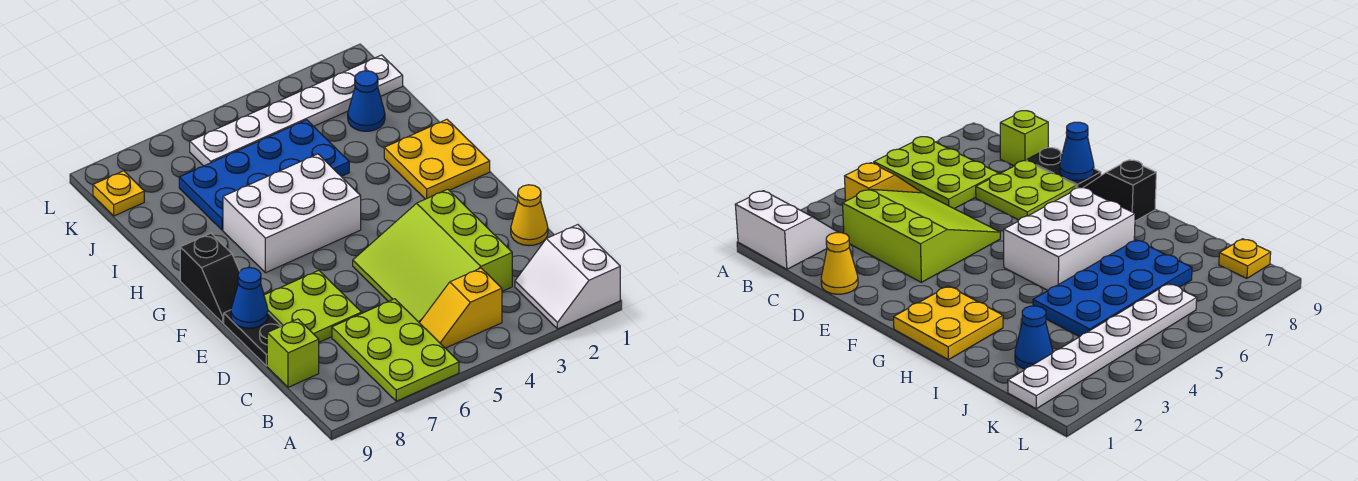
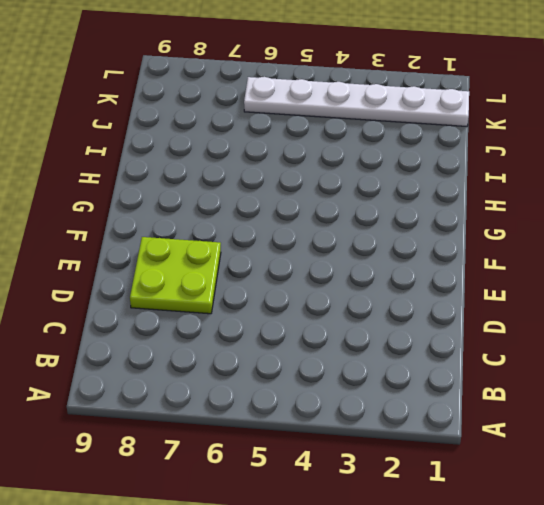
none -> white 2x2 slope [515,225,620,329]
none -> lime 2x3 plate [332,299,459,401]
none -> yellow 1x2 slope [419,268,502,348]

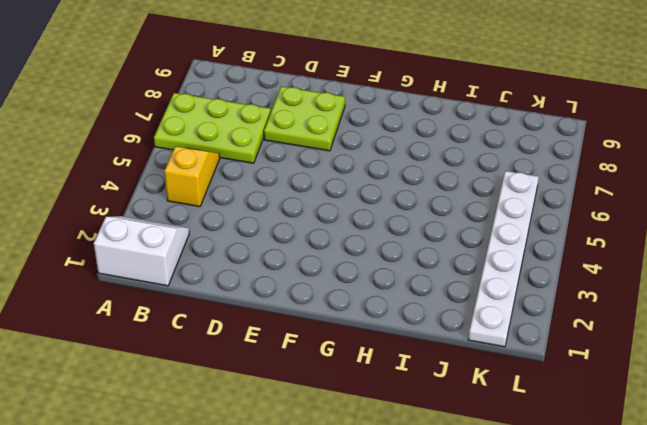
none -> lime 3x3 slope [353,189,512,322]
none -> lime 1x1 brick [267,319,319,387]
none -> yellow 1x1 cone [511,185,548,246]

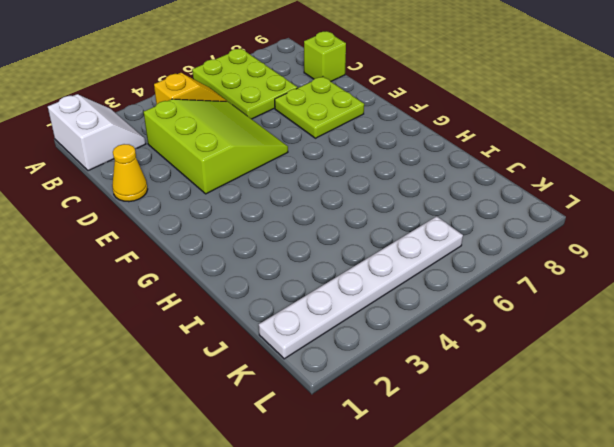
none -> black 1x2 plate [224,310,281,366]
none -> black 1x2 slope [180,233,239,323]
none -> yellow 2x2 plate [384,119,490,199]

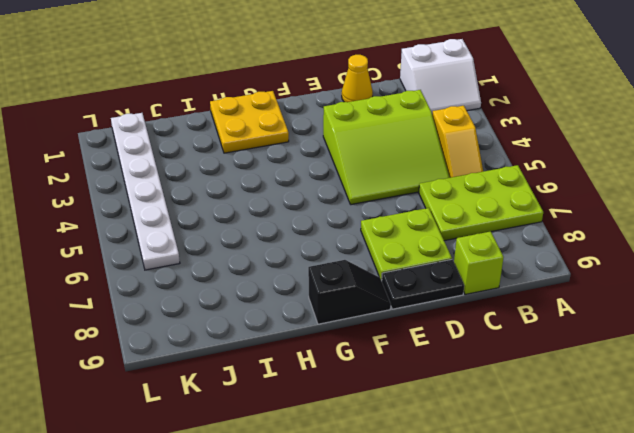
none -> white 2x3 brick [223,154,361,273]
none -> blue 2x4 plate [179,120,349,230]
none -> blue 1x1 cone [348,71,385,131]

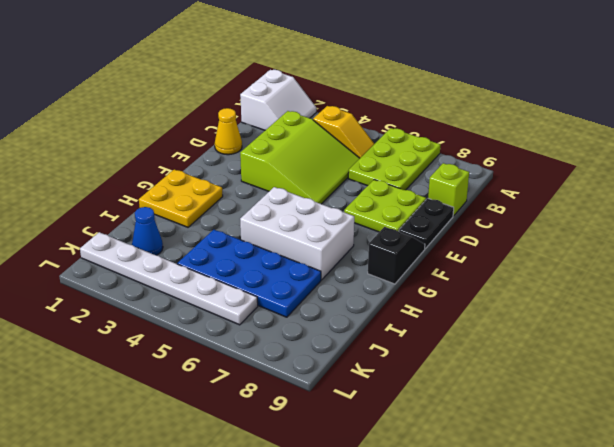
none -> yellow 1x1 plate [93,171,144,216]
none -> blue 1x1 cone [231,268,268,328]

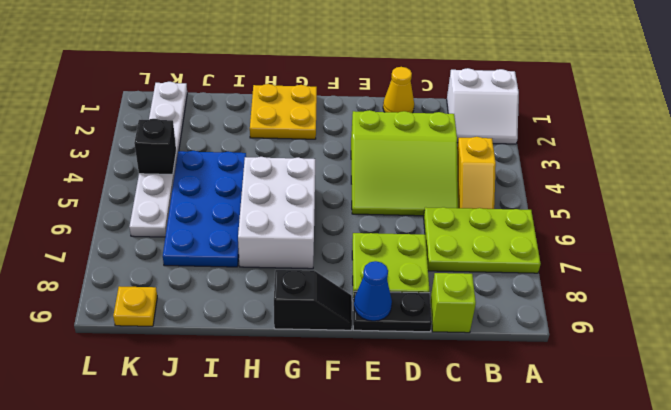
black 1x1 brick [134,119,176,174] -> none
none -> blue 1x1 cone [348,71,385,131]

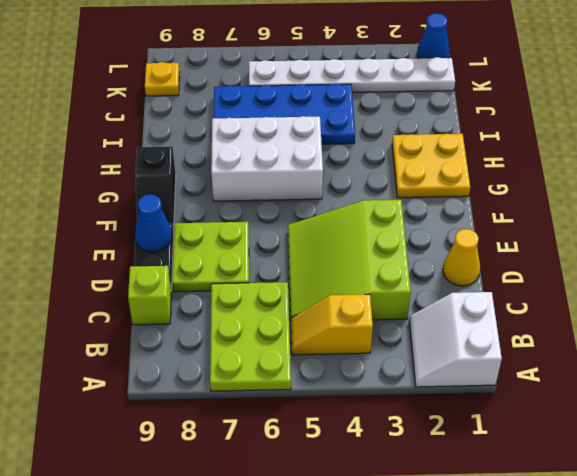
blue 1x1 cone [417,13,450,59] -> blue 1x1 cone moved to [348,71,385,131]

